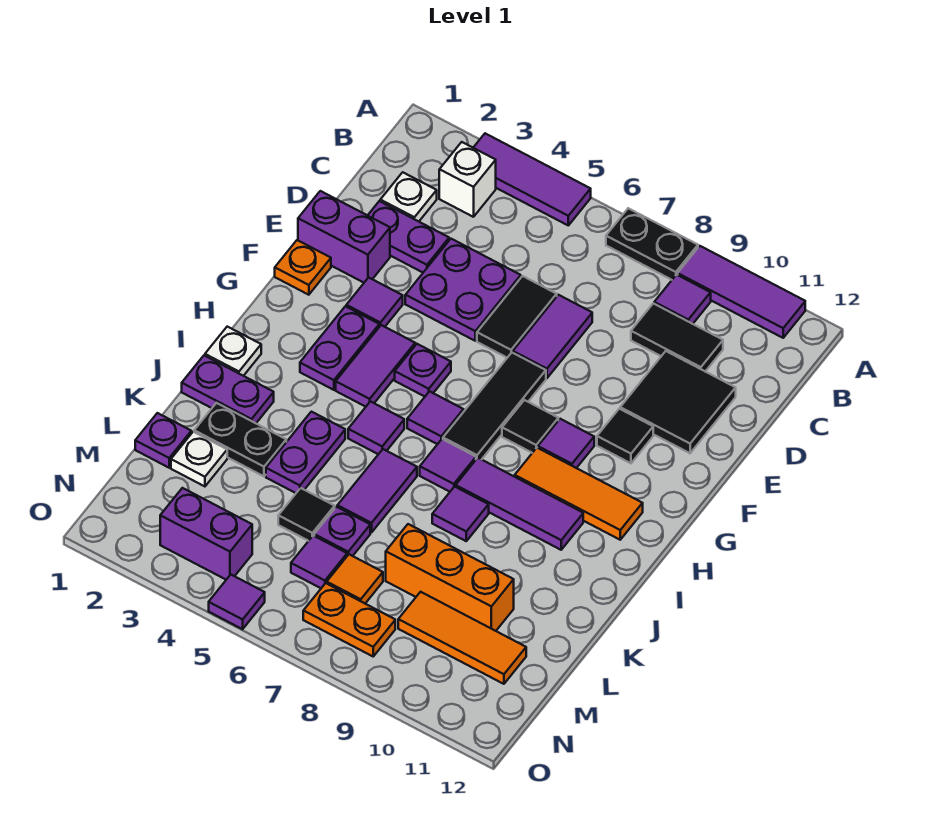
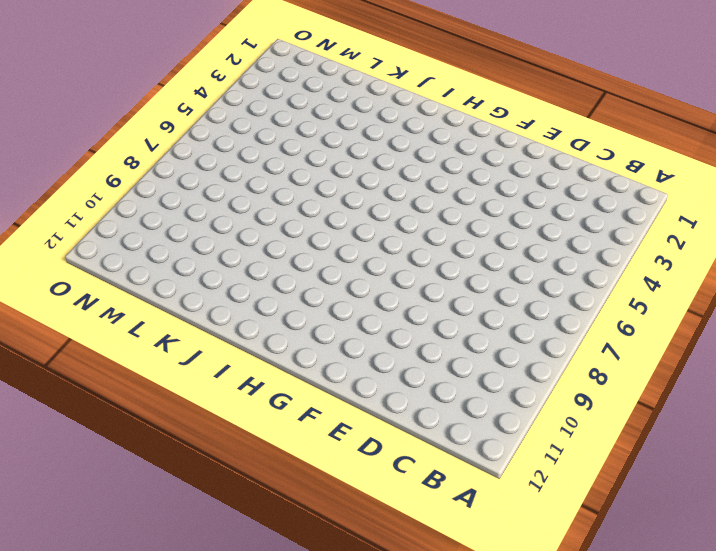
none -> purple 1x3 tile [473,133,591,225]
none -> black 1x2 plate [606,208,698,280]
none -> purple 1x3 tile [678,246,805,338]
none -> white 1x1 brick [439,142,496,217]

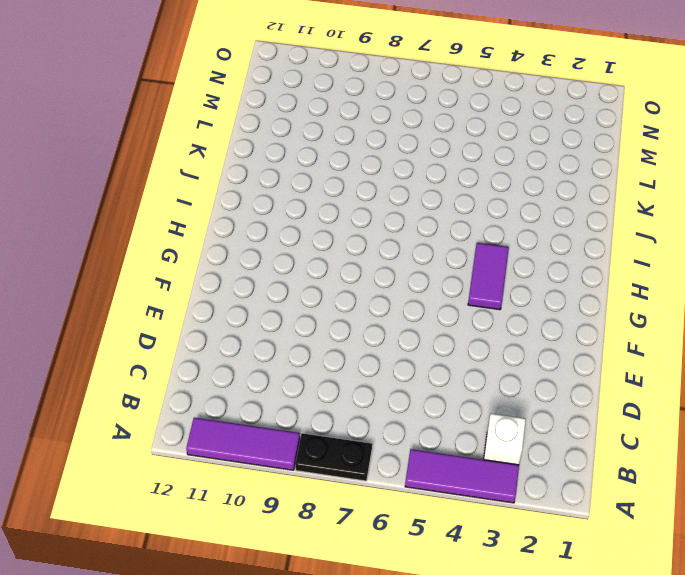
none -> purple 1x1 tile [654,275,711,324]
none -> white 1x1 plate [380,172,437,221]
none -> black 1x2 tile [631,303,723,371]
none -> purple 1x2 plate [368,201,449,272]

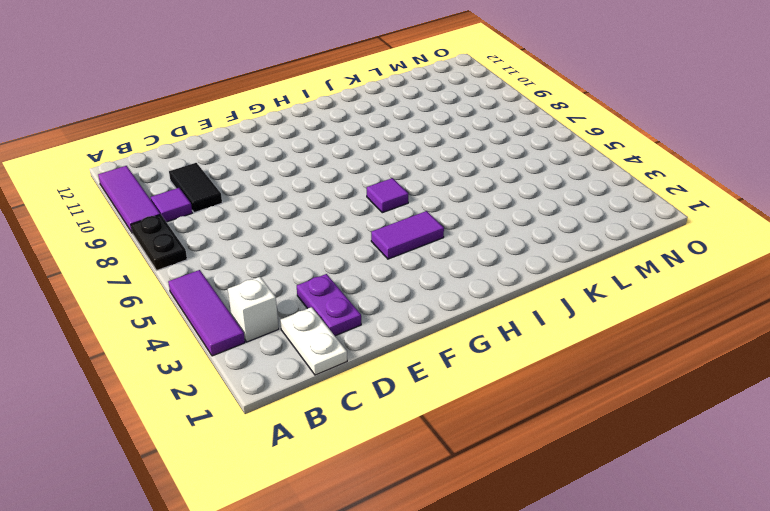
white 1x2 plate [280,307,347,375] -> white 1x1 plate [380,172,437,221]
none -> purple 2x2 plate [405,239,521,341]
none -> black 1x2 tile [477,276,557,358]
none -> purple 1x2 tile [513,295,592,378]
none -> black 2x2 tile [620,351,736,453]

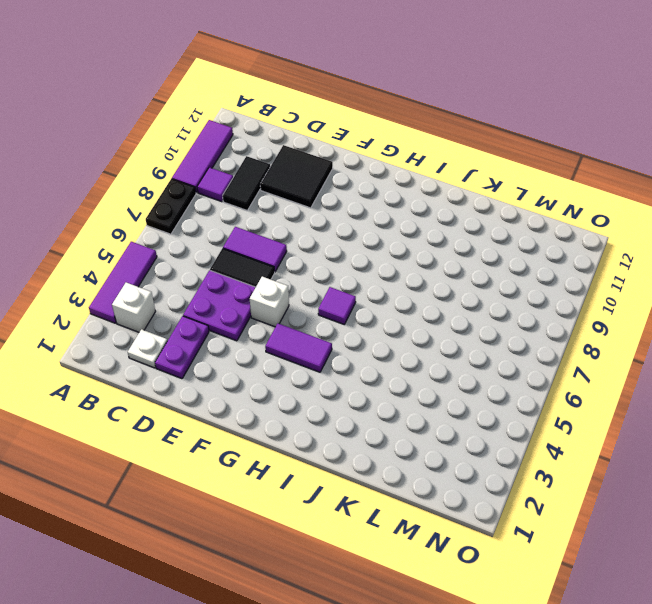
white 1x1 brick [250,277,289,327] -> none
none -> purple 1x2 brick [298,191,390,283]
none -> orange 1x1 plate [275,240,331,295]
none -> purple 1x1 tile [346,277,403,327]
none -> black 1x3 tile [443,353,546,460]

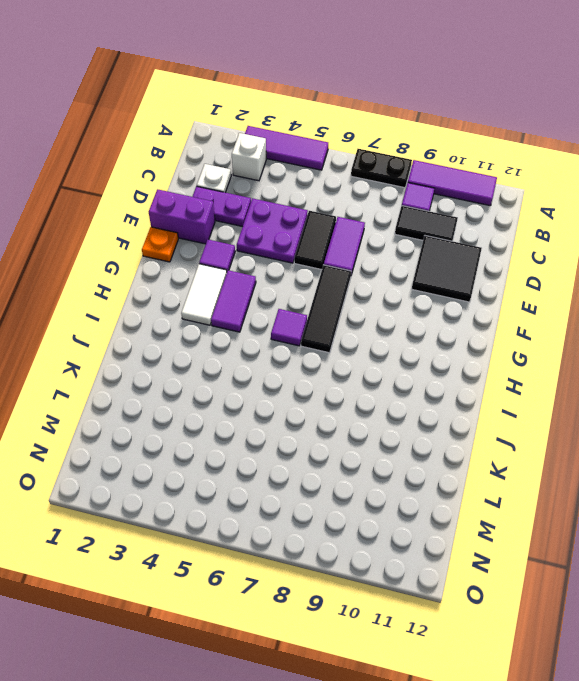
white 1x2 tile [181,264,227,325] -> purple 1x2 plate [300,306,379,390]
none -> black 1x1 tile [597,409,653,463]
none -> purple 1x1 plate [395,344,451,397]
none -> black 1x1 tile [502,400,558,453]
none -> purple 1x1 tile [538,419,594,468]

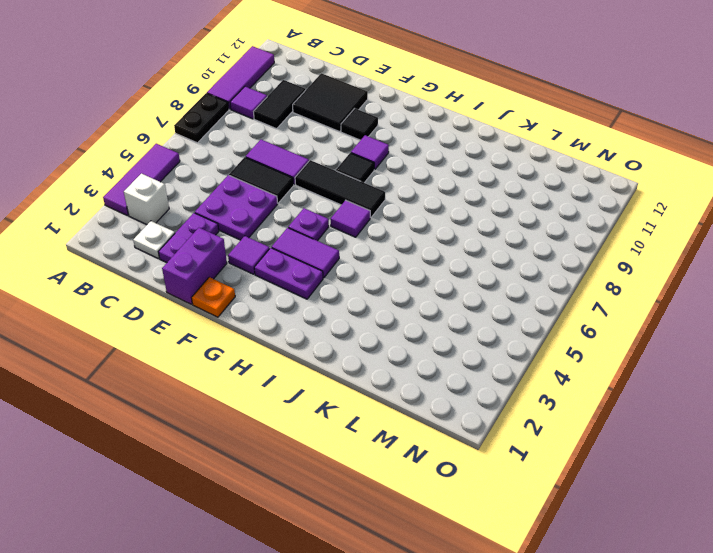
none -> orange 1x3 tile [515,448,643,540]
none -> white 1x1 plate [205,327,261,376]
none -> purple 1x1 tile [348,402,404,454]
none -> purple 1x1 tile [420,439,476,492]

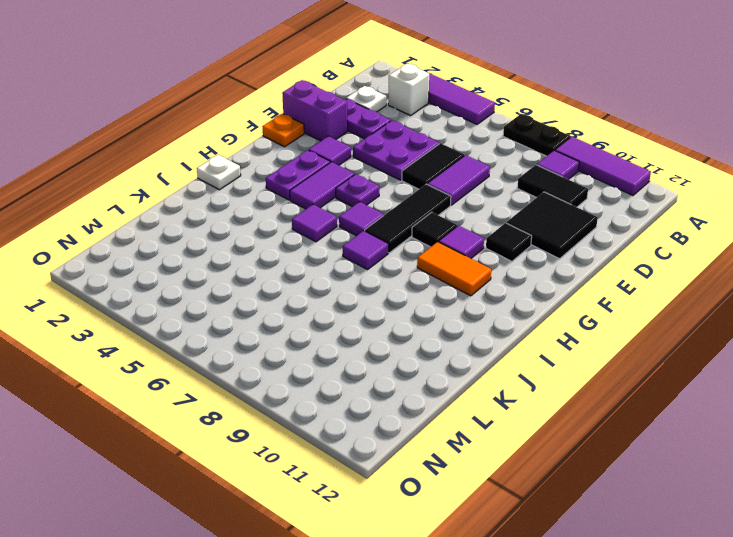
orange 1x2 tile [417,242,491,296] -> orange 1x3 tile [515,448,643,540]
none -> purple 1x3 tile [456,458,583,550]
none -> purple 1x2 plate [182,356,274,423]
none -> purple 1x2 plate [266,412,345,493]
none -> purple 1x2 tile [337,449,417,533]

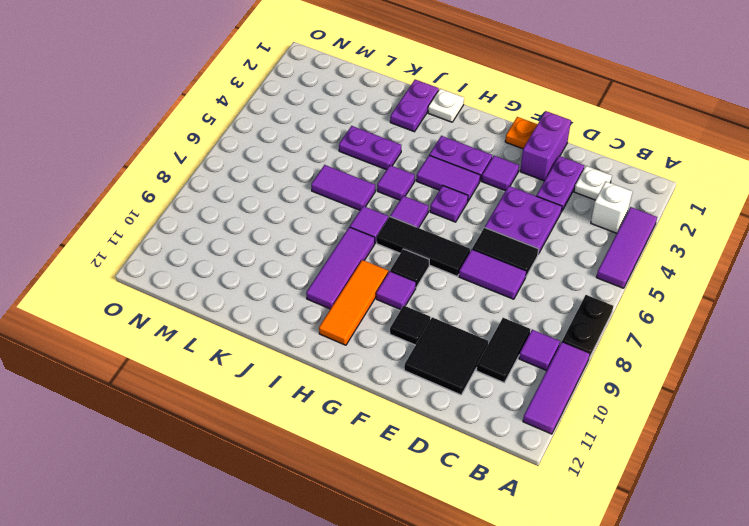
none -> purple 1x1 tile [432,487,489,541]
none -> black 1x2 plate [194,403,286,476]
none -> purple 1x1 plate [135,413,191,468]
none -> white 1x1 plate [171,432,227,486]

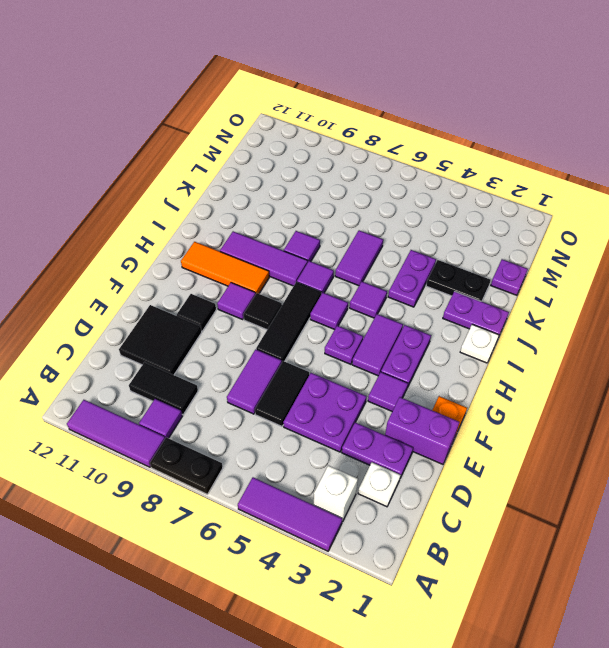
none -> white 1x1 plate [171,432,227,486]
none -> black 1x1 tile [278,488,335,541]
none -> purple 1x1 plate [314,507,370,556]
none -> orange 1x3 brick [386,524,514,631]

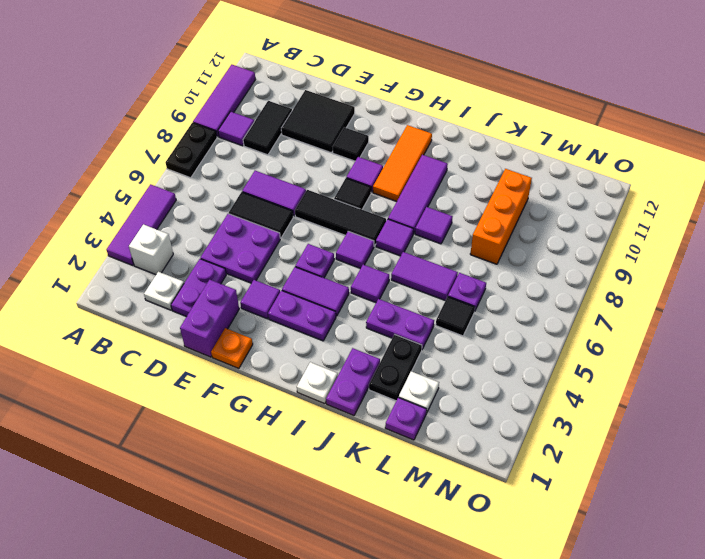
none -> purple 1x1 tile [291,536,347,588]
none -> orange 1x1 tile [327,554,383,603]
none -> orange 1x3 tile [398,592,526,684]
none -> purple 1x2 brick [160,488,252,580]

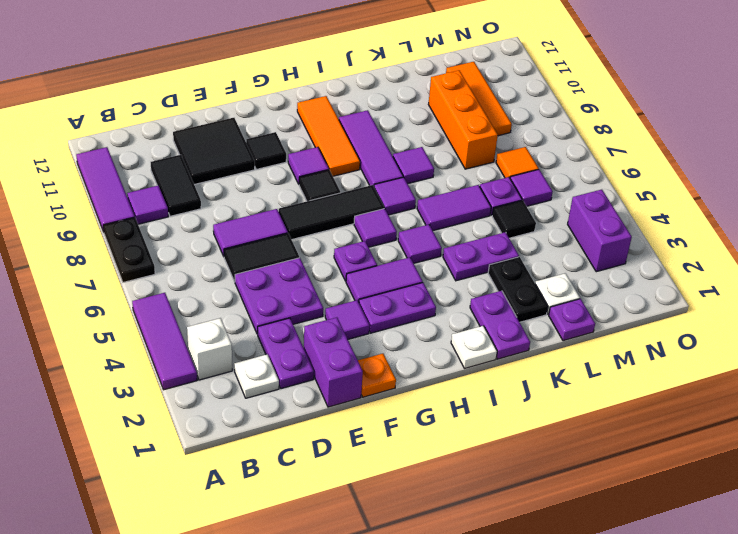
none -> orange 1x2 plate [303,583,395,656]
none -> purple 1x1 tile [209,575,265,629]

